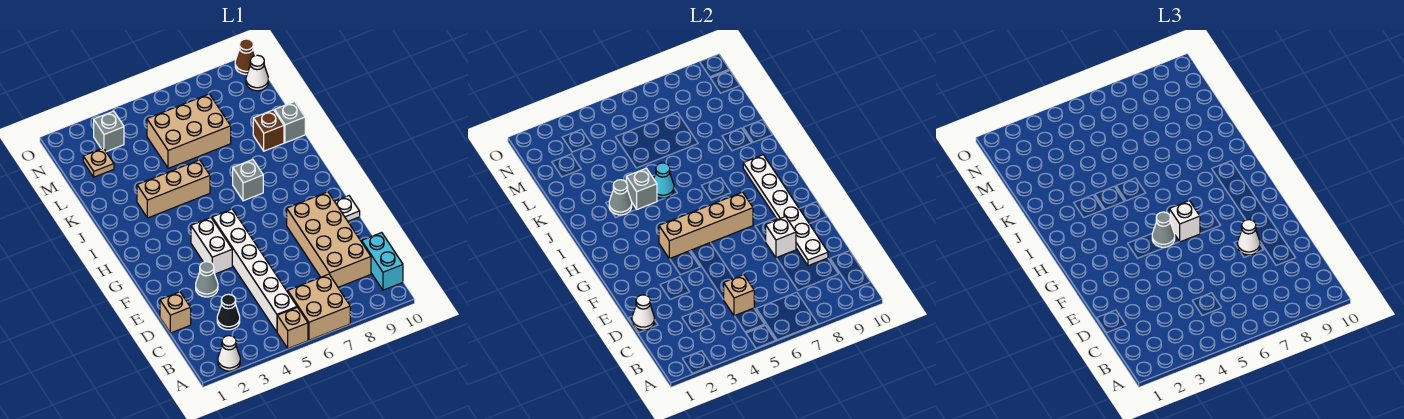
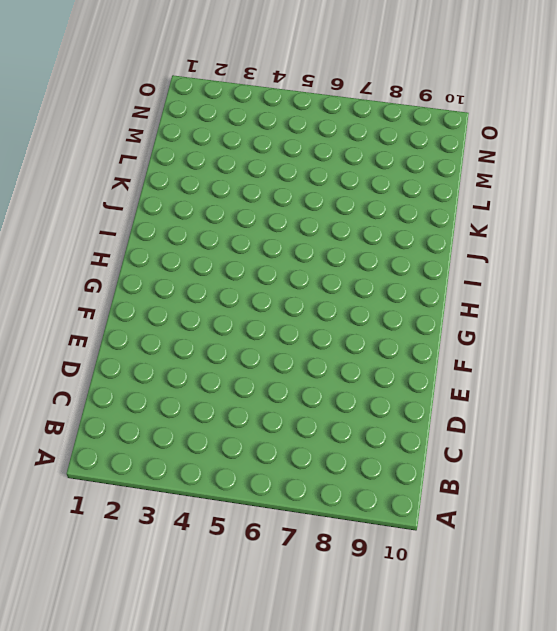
none -> white 1x1 cone [218,336,240,371]
none -> tan 1x1 brick [277,307,308,349]
none -> tan 2x2 brick [288,274,350,340]
none -> white 1x6 brick [212,209,297,332]

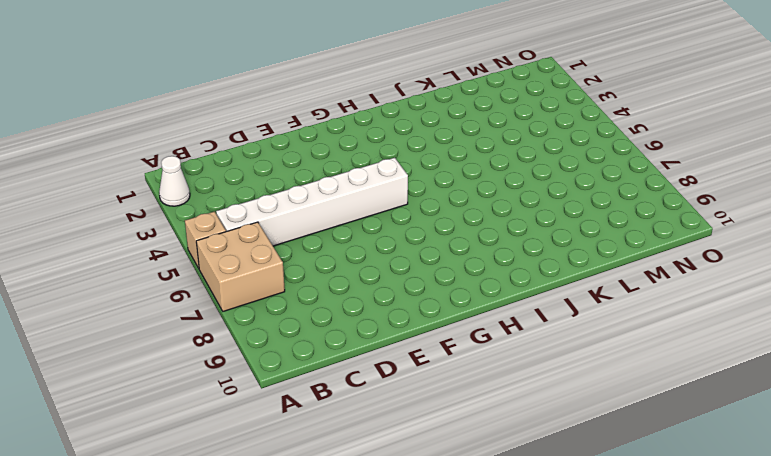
none -> cyan 1x2 brick [362,233,403,290]
none -> black 1x1 cone [217,294,240,330]
none -> tan 2x4 brick [287,192,371,287]
none -> tan 1x1 brick [160,292,191,333]

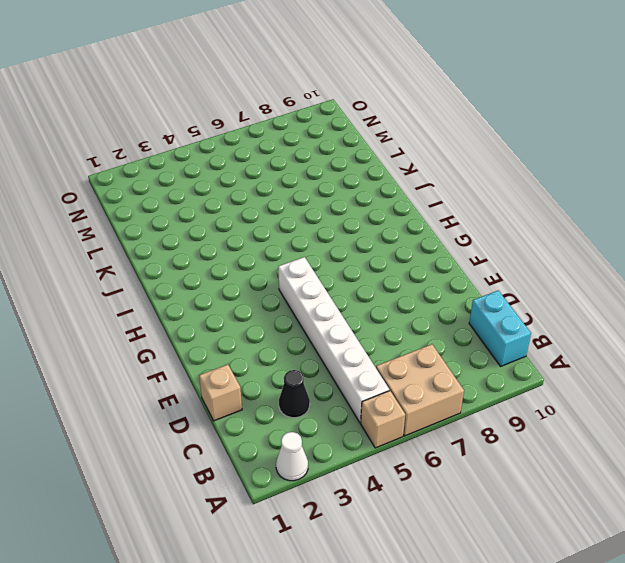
none -> tan 2x4 brick [287,192,371,287]
none -> grey 1x1 cone [196,262,218,297]
none -> white 1x2 brick [191,218,232,274]
none -> white 1x1 plate [335,196,360,221]

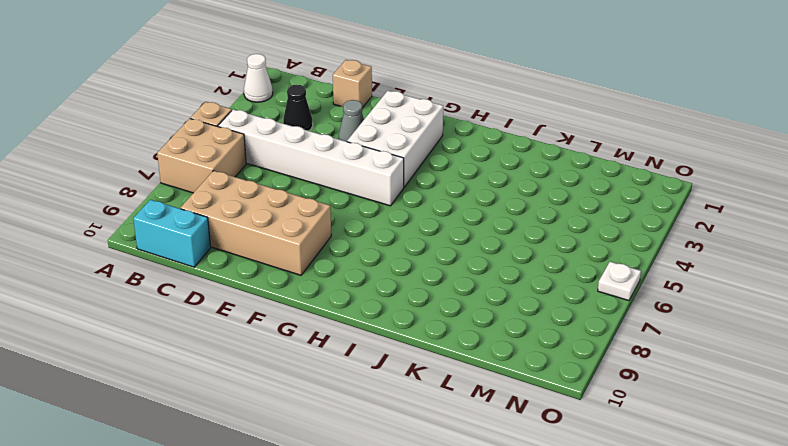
white 2x3 brick [347,91,443,187] -> white 1x2 brick [191,218,232,274]
white 1x1 plate [598,262,641,301] -> white 1x1 plate moved to [335,196,360,221]
none -> grey 1x1 brick [233,160,263,201]
none -> tan 1x3 brick [137,160,210,218]
none -> brown 1x1 brick [253,110,284,151]
none -> grey 1x1 brick [275,102,305,143]

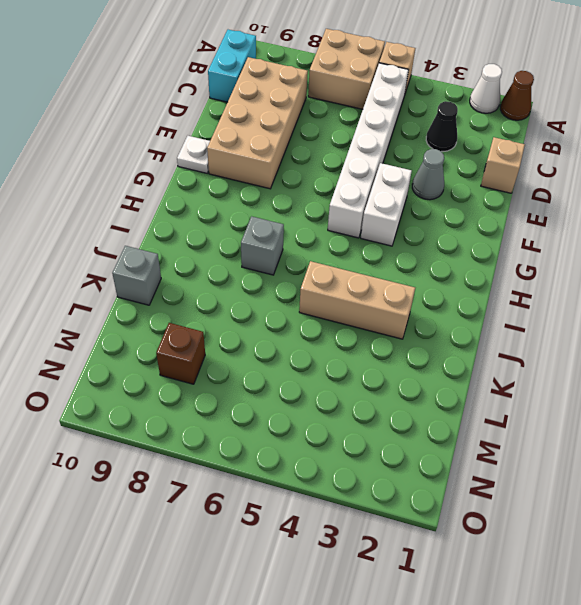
brown 1x1 cone [500,71,534,120] -> brown 1x1 cone moved to [235,39,256,74]
brown 1x1 brick [156,323,205,384] -> brown 1x1 brick moved to [253,110,284,151]
none -> tan 2x3 brick [147,94,231,168]
none -> tan 1x1 plate [83,148,114,177]
none -> grey 1x1 brick [94,111,124,152]
none -> white 1x1 cone [246,55,268,91]

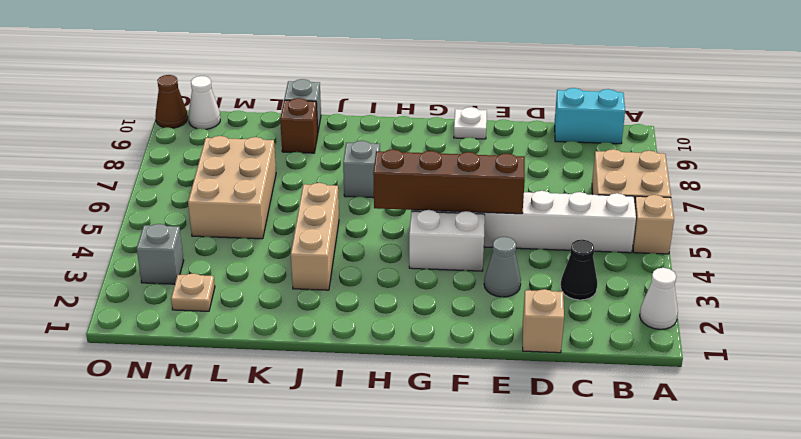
brown 1x4 brick [373,149,525,214] -> tan 1x4 brick [659,192,753,259]
none -> tan 2x4 brick [287,192,371,287]
none -> tan 1x1 brick [724,275,754,316]
none -> white 1x1 cone [632,295,654,330]
none -> white 1x6 plate [743,155,828,266]

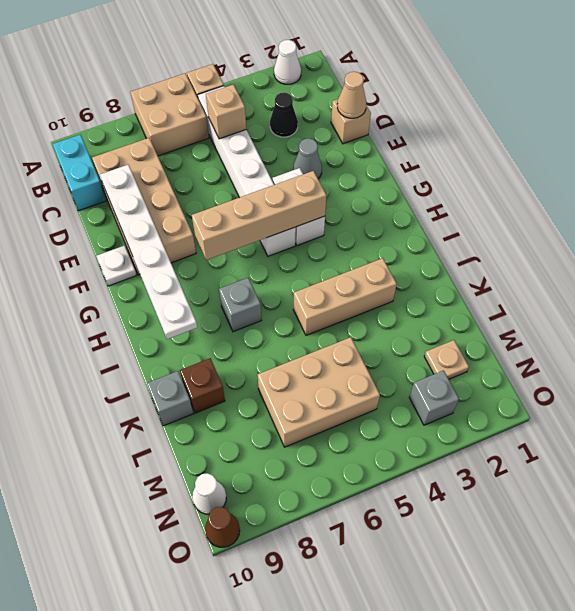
tan 1x1 cone [337,72,366,118] -> white 1x1 cone [632,295,654,330]
none -> white 1x1 brick [765,217,796,258]
none -> grey 1x1 cone [609,180,632,215]
none -> grey 1x1 brick [626,168,657,209]
none -> cyan 1x1 cone [654,163,674,198]

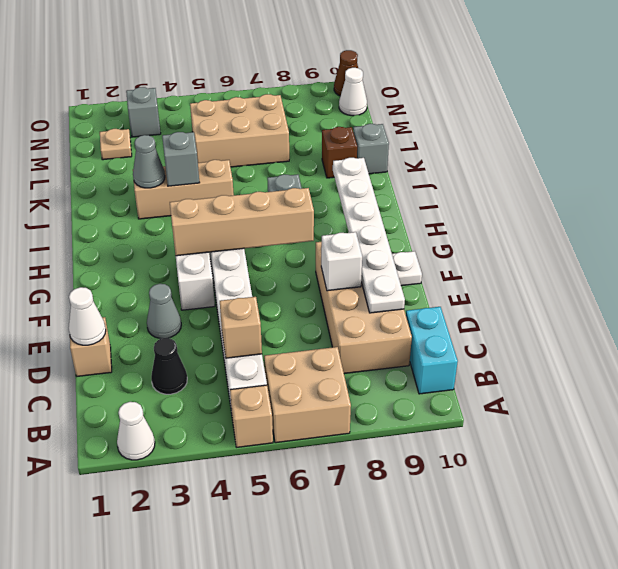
none -> cyan 1x1 cone [654,163,674,198]
none -> white 1x1 cone [1238,220,1260,255]
none -> grey 1x1 cone [1152,212,1175,247]
none -> white 1x1 brick [1169,201,1200,242]

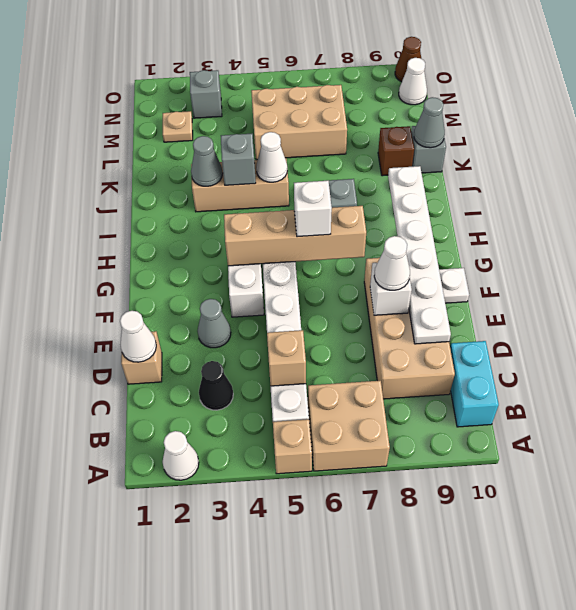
white 1x1 cone [256,132,287,182] -> cyan 1x1 cone [654,163,674,198]
grey 1x1 cone [414,97,445,148] -> grey 1x1 cone moved to [1152,212,1175,247]

